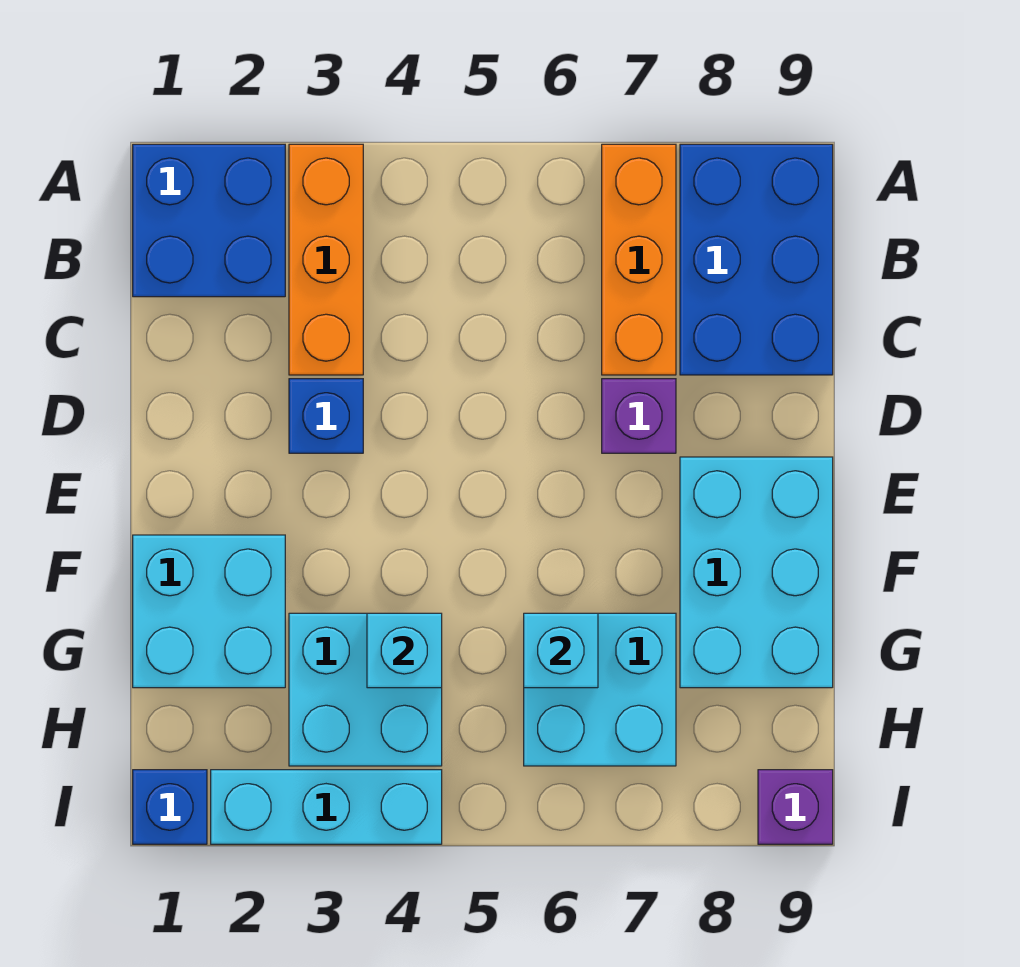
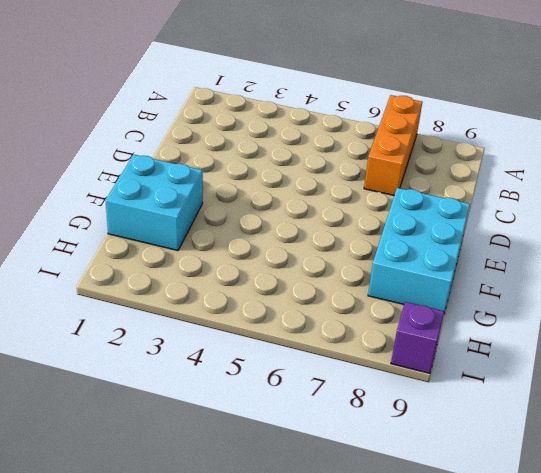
none -> blue 2x2 brick [133,144,285,297]
none -> orange 1x3 brick [289,144,363,375]
none -> blue 2x3 brick [680,144,833,375]

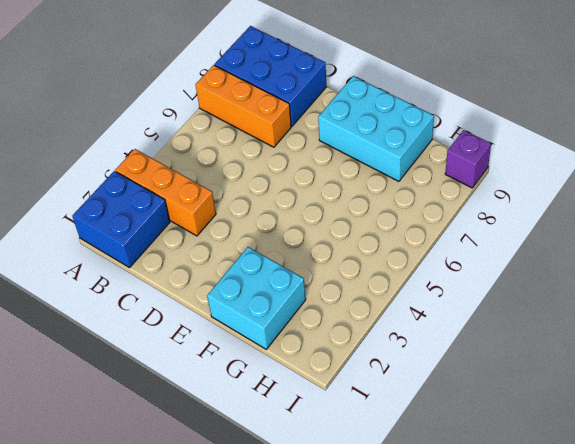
none -> blue 1x1 brick [289,379,363,453]
none -> purple 1x1 brick [602,379,676,453]
none -> cyan 2x2 brick [289,613,442,766]

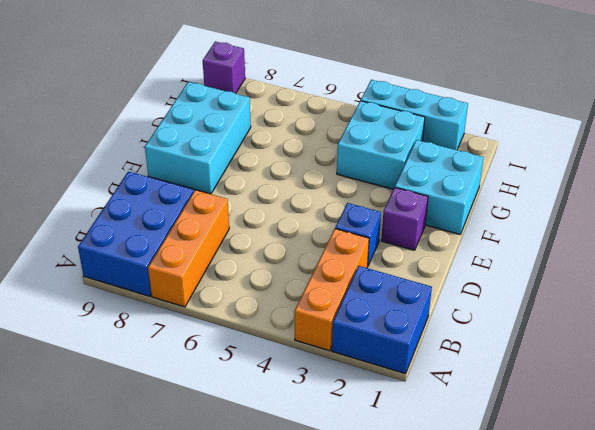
purple 1x1 brick [381,188,428,250] -> purple 1x1 brick moved to [602,379,676,453]
none -> cyan 2x2 brick [524,613,676,766]
none -> blue 1x1 brick [133,770,207,844]
none -> cyan 1x1 brick [367,613,442,688]

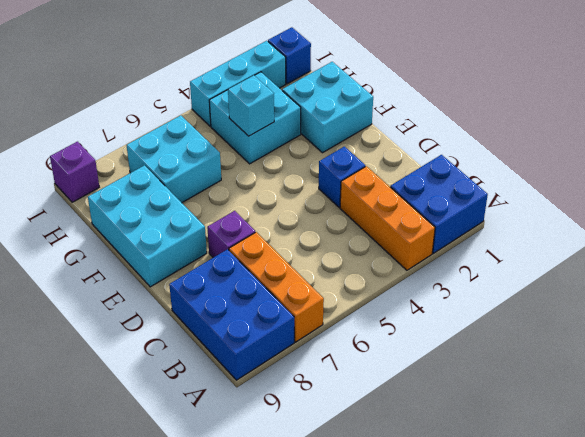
none -> cyan 1x1 brick [524,613,598,688]

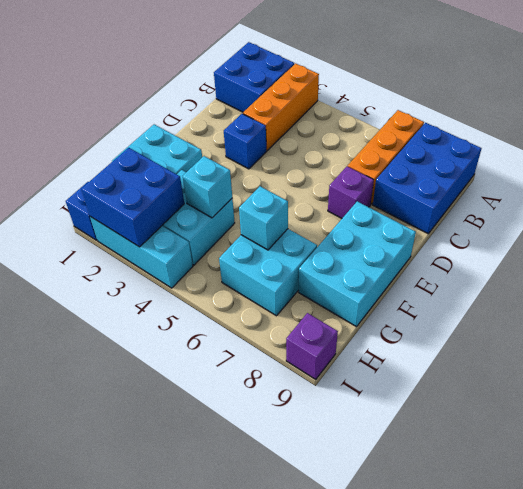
blue 2x2 brick [81,148,184,247] -> none

